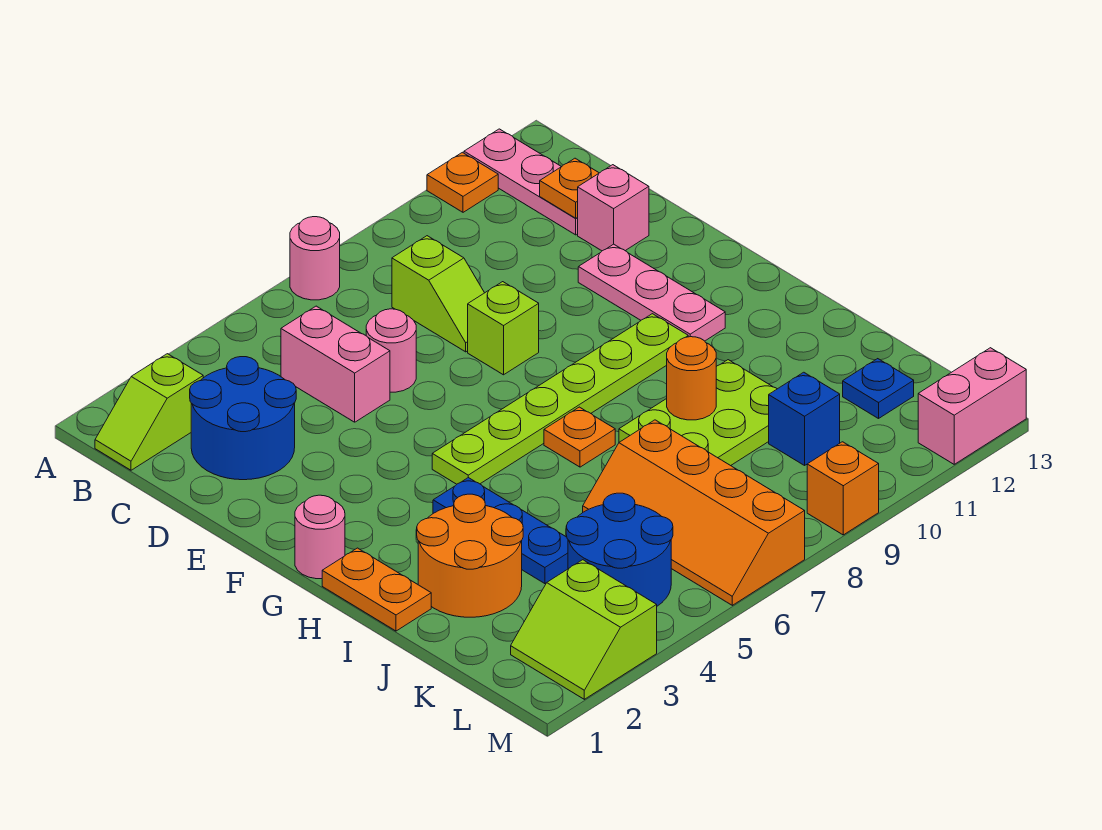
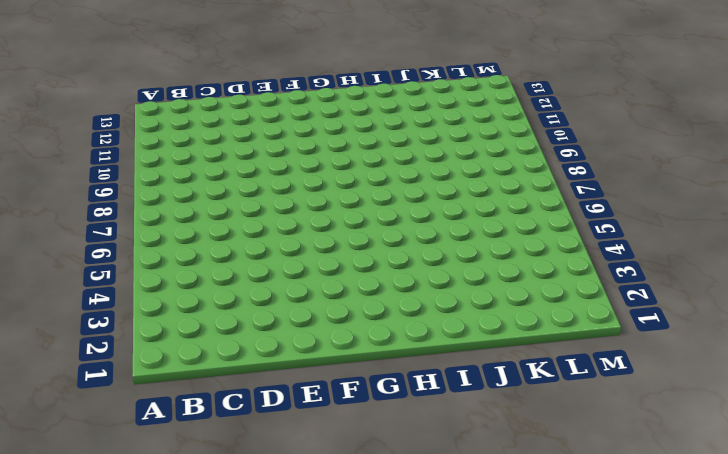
none -> pink 1x1 round brick [290,217,340,300]
none -> orange 1x1 plate [427,152,498,212]
none -> pink 1x3 plate [464,129,578,235]

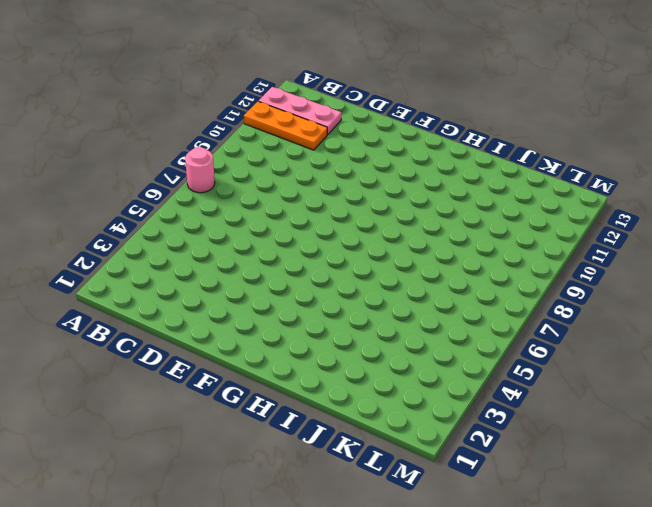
orange 1x3 plate [244,101,327,150] -> orange 1x1 plate [427,152,498,212]
none -> lime 1x2 slope [95,354,203,470]
none -> blue 2x2 round brick [190,357,296,480]
none -> pink 1x2 brick [281,306,390,422]

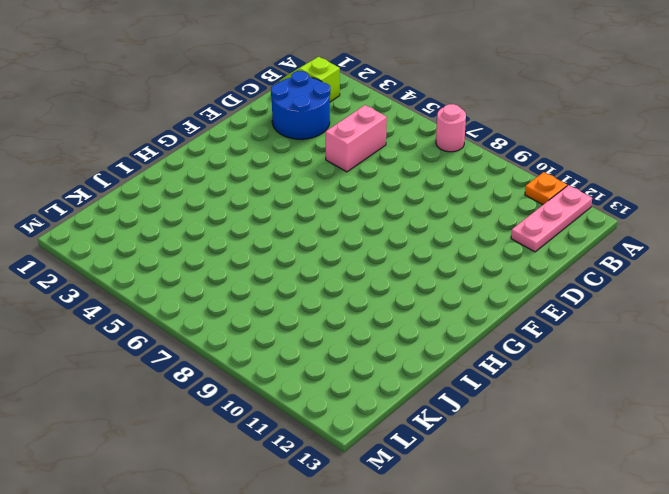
none -> lime 1x2 slope [392,236,484,352]
none -> pink 1x1 round brick [366,309,416,392]
none -> pink 1x1 brick [578,165,649,251]

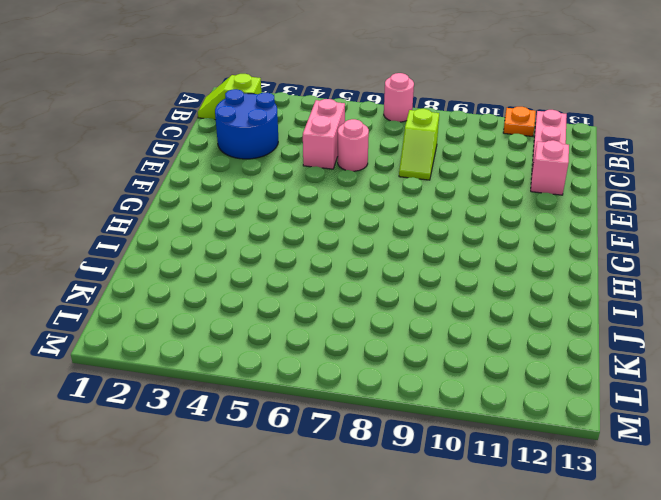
none -> lime 1x1 brick [468,282,539,375]
none -> pink 1x3 plate [578,244,725,341]
none -> pink 1x1 round brick [295,495,345,579]

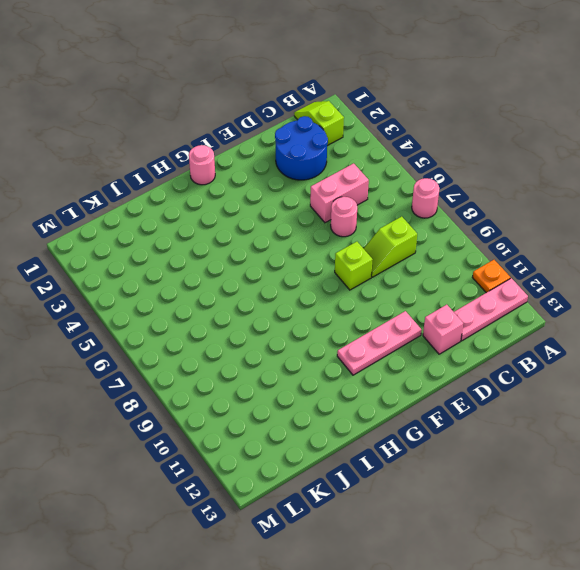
none -> lime 1x6 plate [432,314,688,484]
none -> orange 1x2 plate [322,548,431,631]
none -> blue 1x3 plate [433,478,568,584]

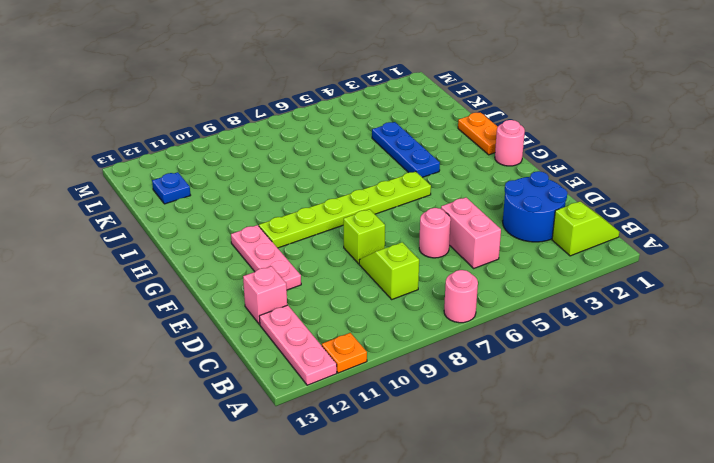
none -> orange 1x1 plate [544,407,615,467]
none -> orange 2x2 round brick [417,494,523,617]
none -> lime 2x3 plate [619,360,777,466]

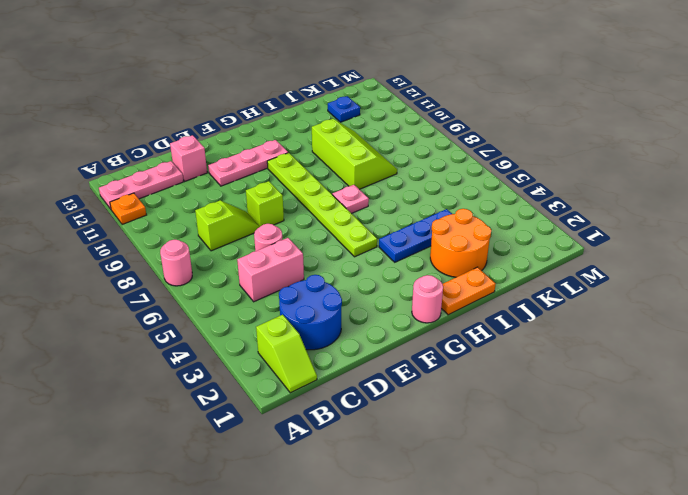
pink 1x1 plate [332,185,369,214] -> orange 1x1 plate [544,407,615,467]
lime 2x3 slope [312,119,397,189] -> lime 2x3 plate [619,360,777,466]
none -> orange 2x4 slope [583,420,805,605]
none -> blue 2x2 round brick [566,493,673,606]
none -> blue 1x1 brick [769,372,840,465]

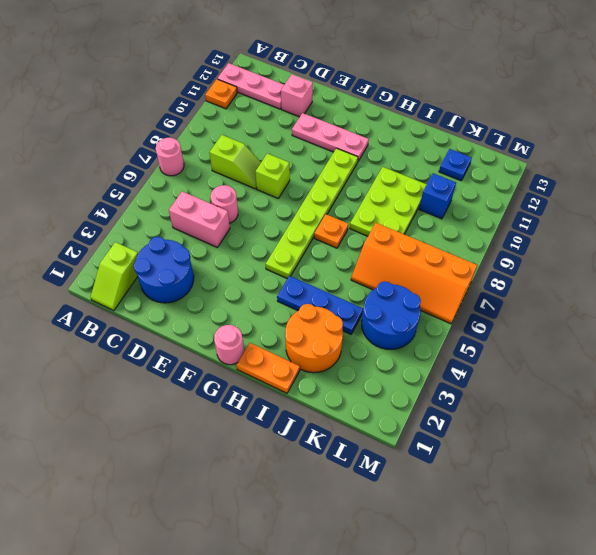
none -> lime 2x2 slope [511,560,657,699]
none -> orange 1x1 brick [807,442,879,535]
none -> pink 1x2 brick [918,348,1026,464]

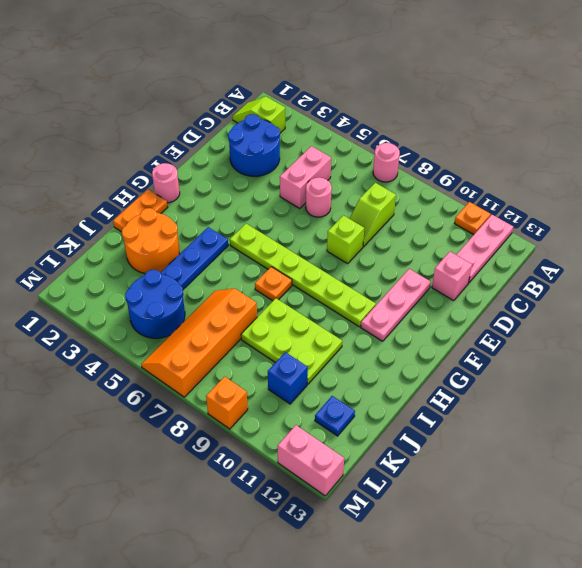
none -> lime 2x2 slope [511,560,657,699]
none -> orange 1x1 plate [540,158,599,218]
none -> orange 1x1 round brick [667,337,716,420]

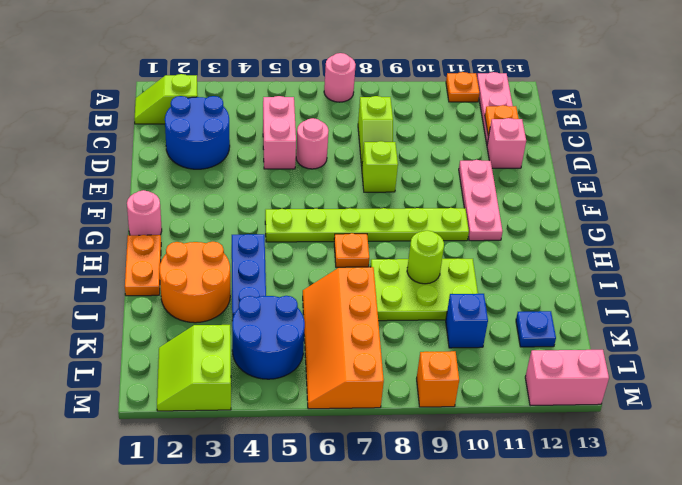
lime 1x1 round brick [407,231,444,284] -> orange 1x1 round brick [667,337,716,420]

